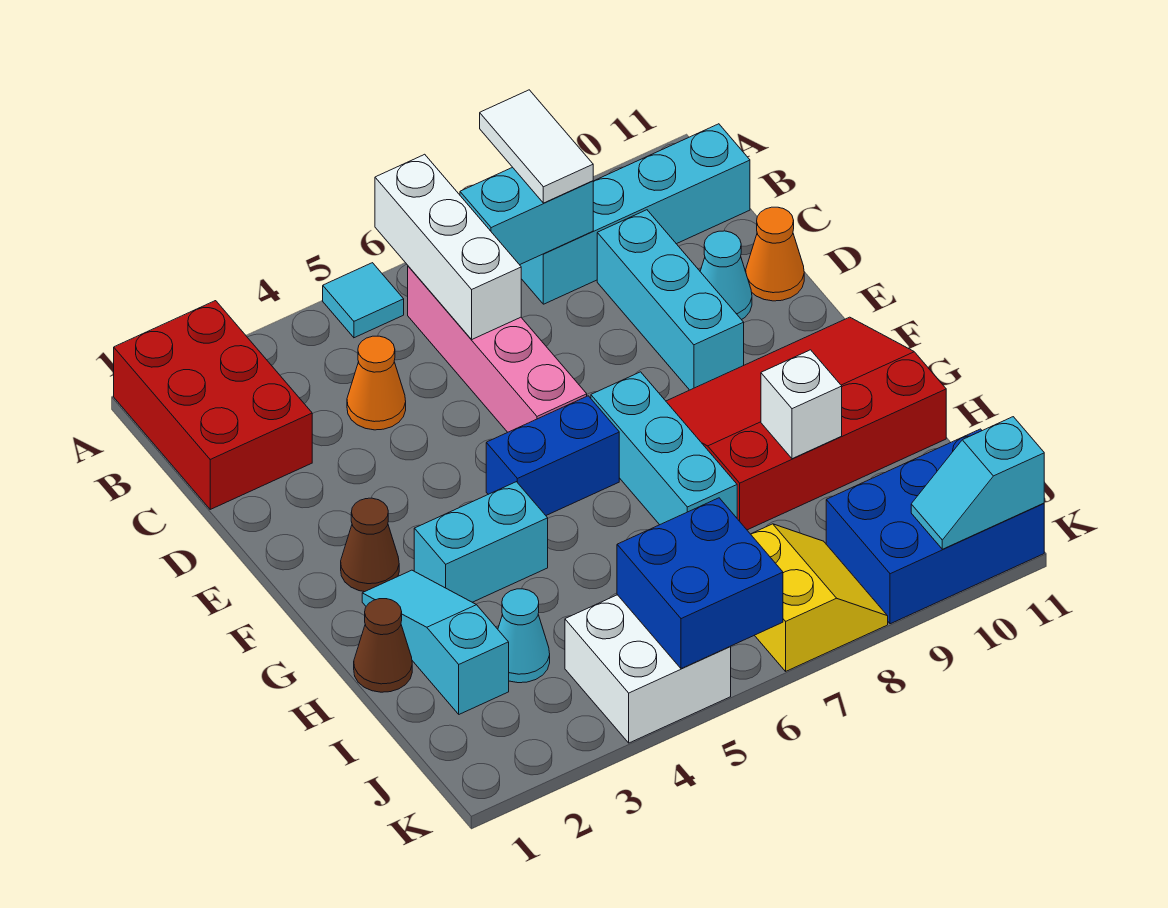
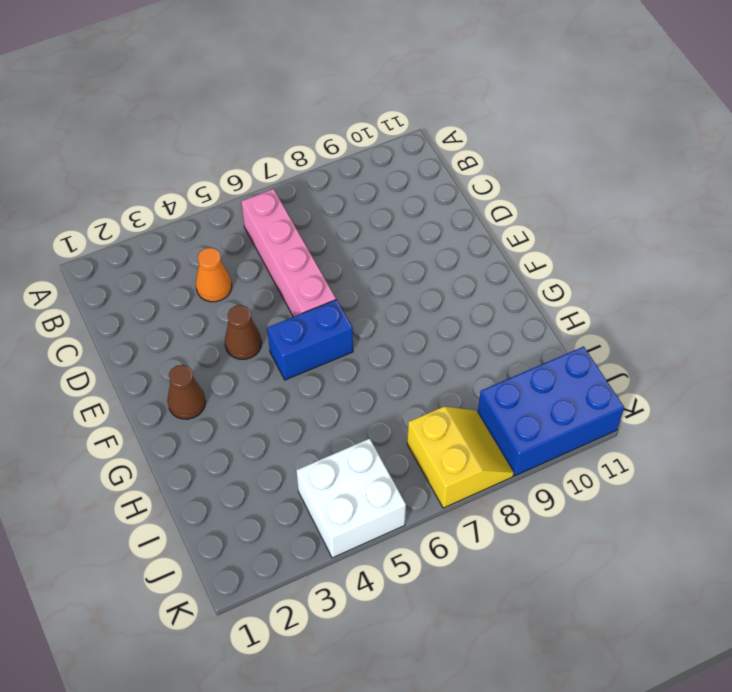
brown 1x1 cone [225,305,262,359] -> brown 1x1 cone moved to [354,599,412,692]
none -> red 2x3 brick [114,301,312,509]
none -> cyan 1x1 tile [323,263,404,338]
none -> cyan 1x4 brick [520,124,750,304]

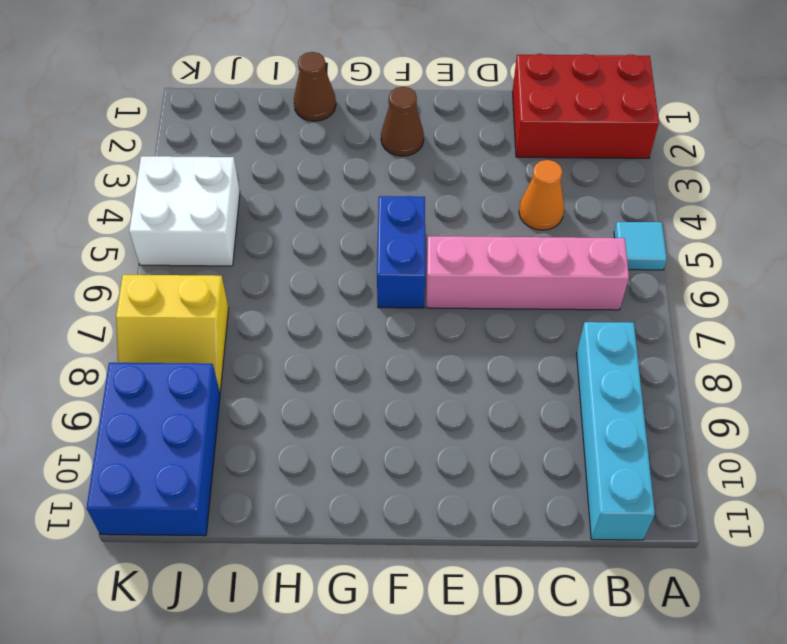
none -> cyan 1x3 brick [597,210,744,390]
none -> cyan 1x1 cone [700,231,752,320]
none -> orange 1x1 cone [746,207,804,301]

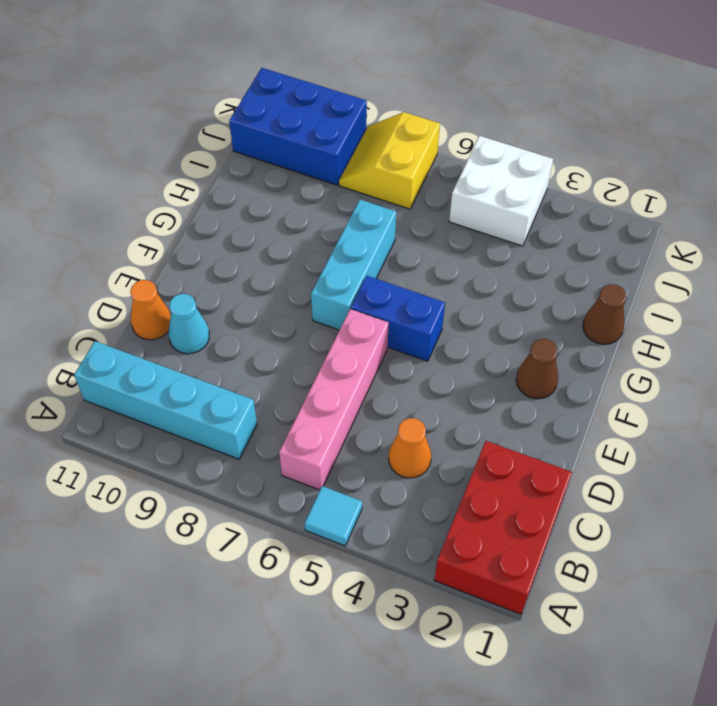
none -> cyan 1x3 brick [597,210,744,390]
none -> red 3x4 slope [666,317,946,530]
none -> cyan 1x3 slope [362,570,509,714]

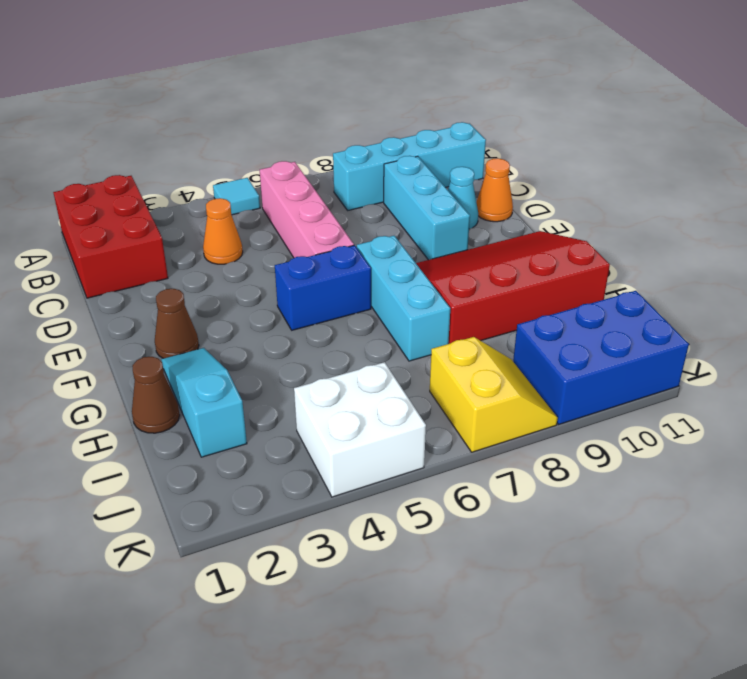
none -> cyan 1x2 brick [414,482,548,602]
none -> cyan 1x1 cone [498,589,550,683]
none -> white 1x3 brick [375,154,521,340]

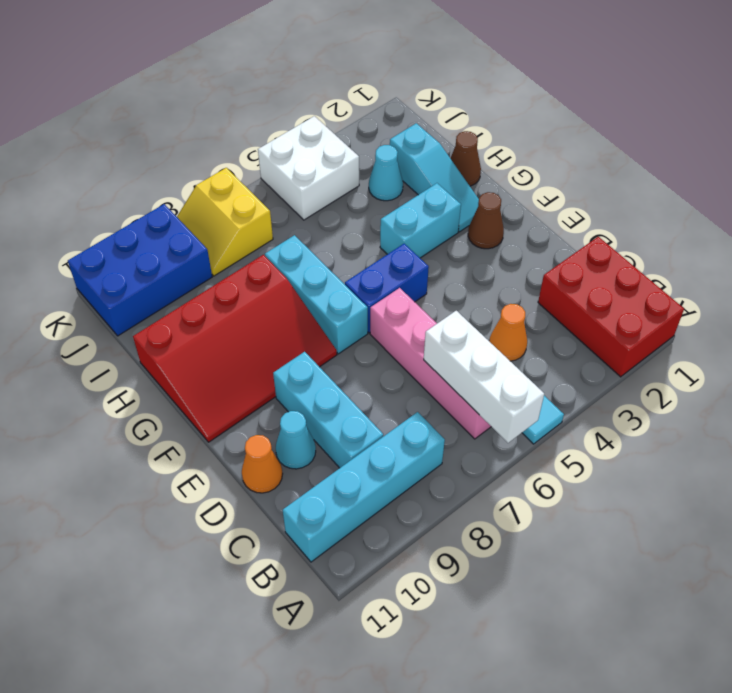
none -> cyan 1x2 brick [460,167,593,265]
none -> white 1x1 brick [761,350,842,459]
none -> blue 2x2 brick [617,498,783,669]

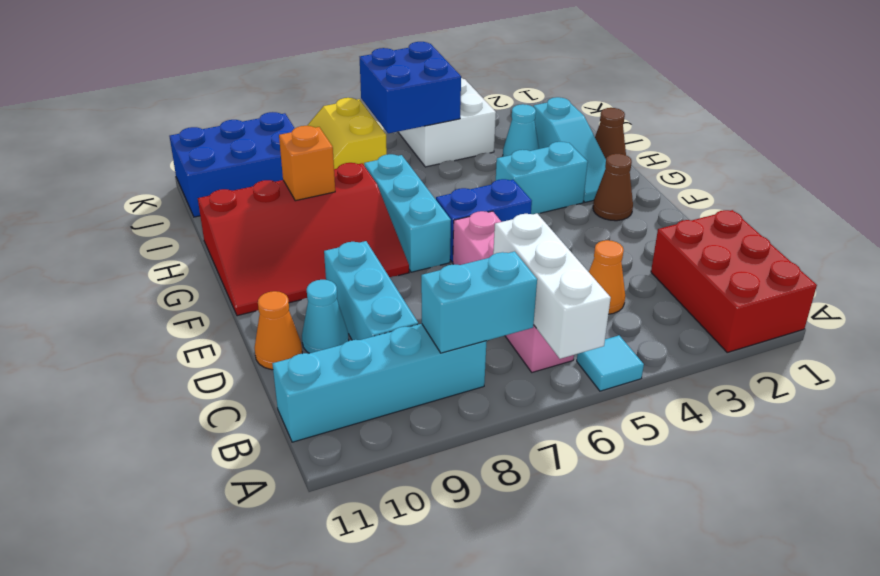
orange 1x1 brick [279,126,335,201] -> white 1x1 brick [761,350,842,459]
none -> cyan 1x2 slope [911,417,1044,549]
none -> white 1x2 tile [480,90,593,203]

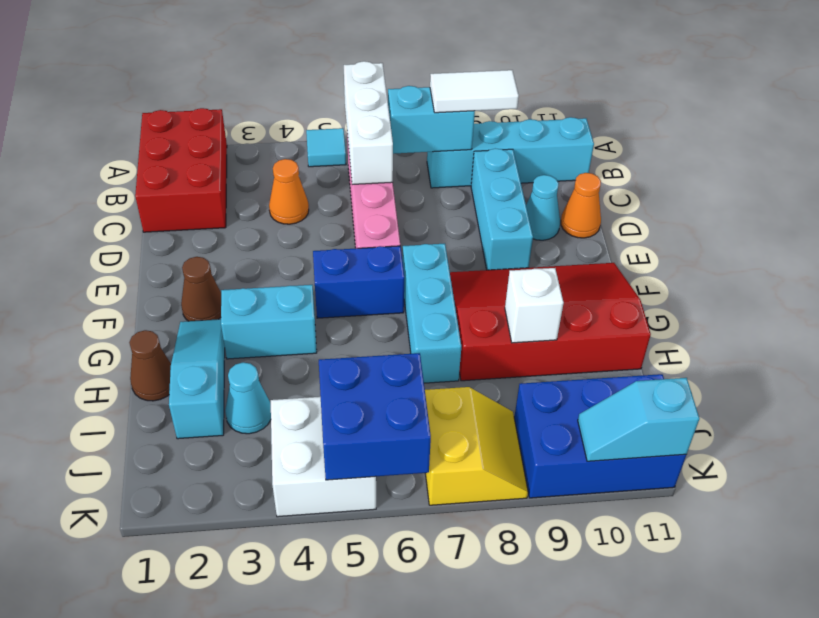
white 1x2 tile [430,70,519,113] -> white 1x2 tile turned to [480,90,593,203]

